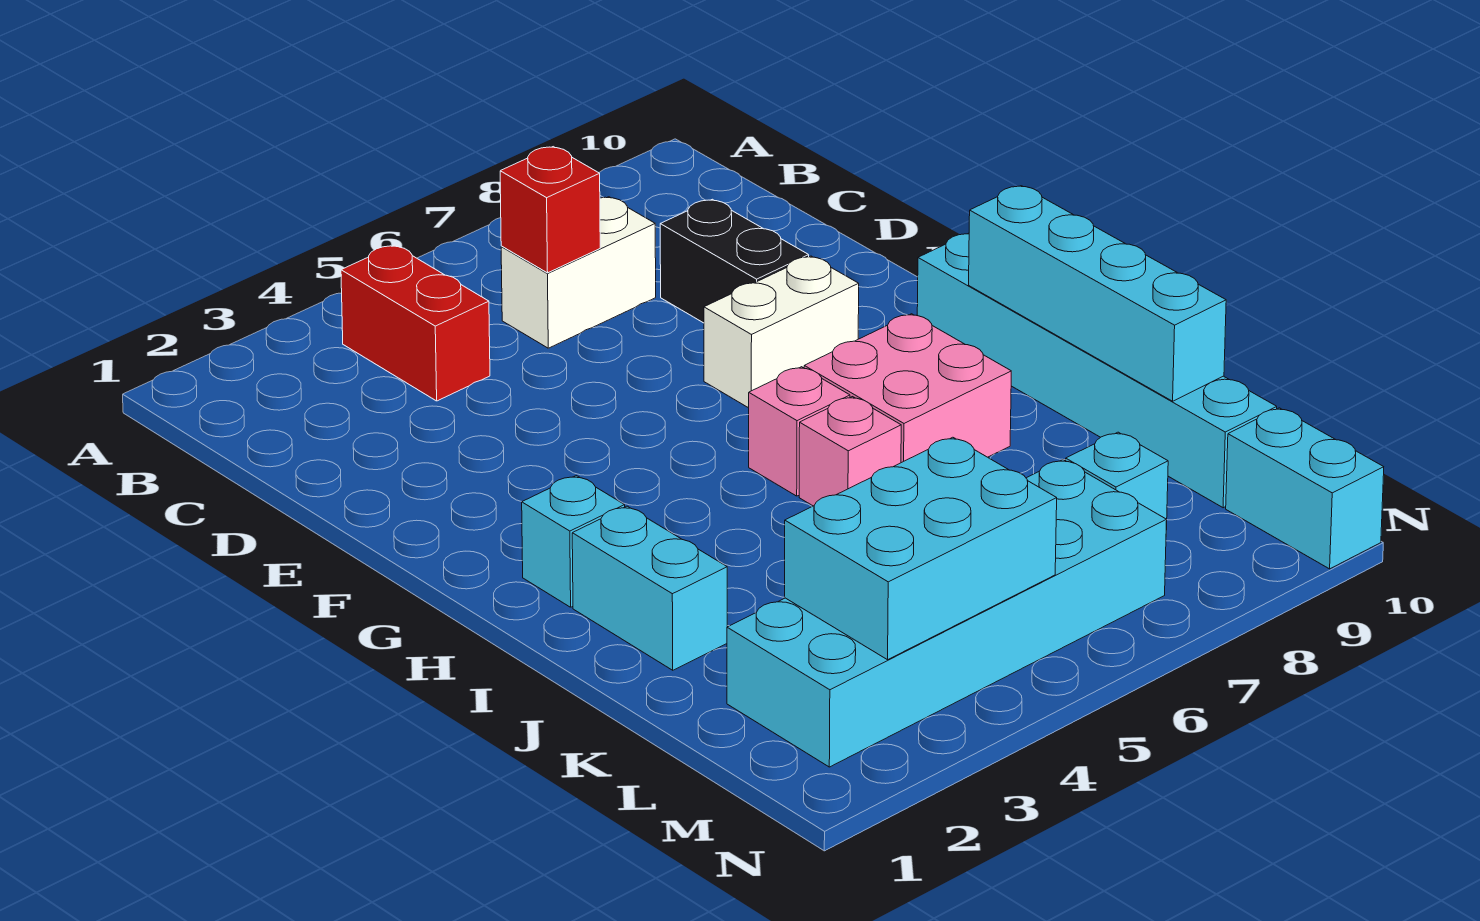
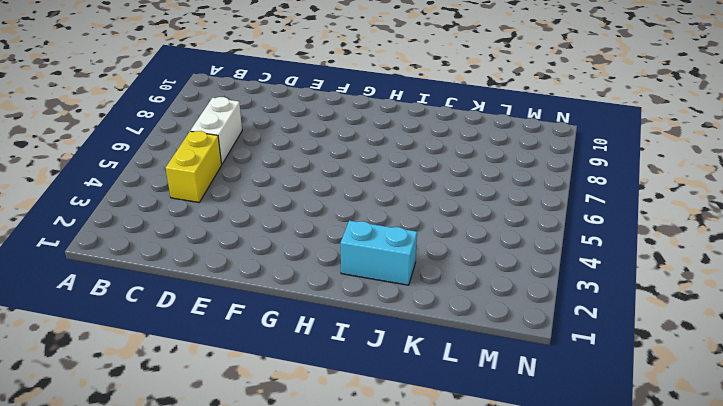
yellow 1x2 brick [166,131,222,202] -> red 1x2 brick [341,245,490,401]
none -> black 1x2 brick [660,199,809,323]
none -> white 1x2 brick [704,256,859,408]
none -> cyan 1x6 brick [917,233,1277,508]

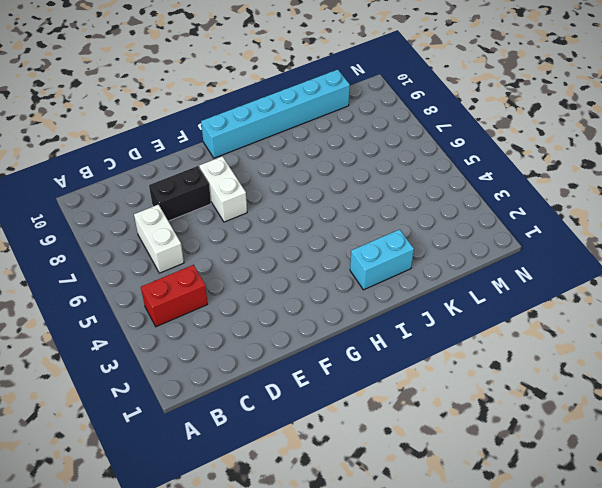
none -> cyan 1x1 brick [522,476,625,607]
none -> pink 1x1 brick [749,367,850,496]
none -> pink 2x2 brick [804,314,1011,463]

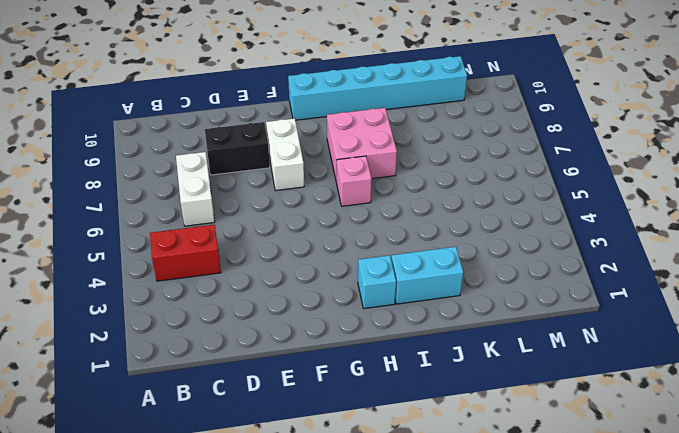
none -> pink 1x1 brick [799,397,901,506]
none -> cyan 2x6 brick [727,460,1167,767]
none -> cyan 1x1 brick [1066,432,1168,530]

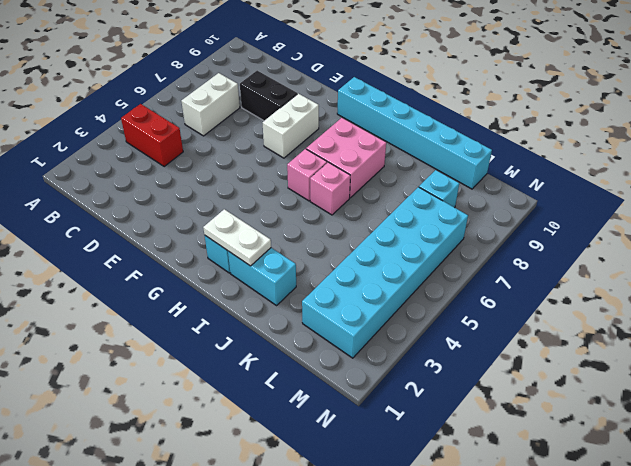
white 1x2 plate [203,209,271,266] -> none
none -> cyan 1x2 brick [1226,408,1384,569]
none -> red 1x1 brick [500,147,600,273]
none -> cyan 1x4 brick [969,186,1226,401]

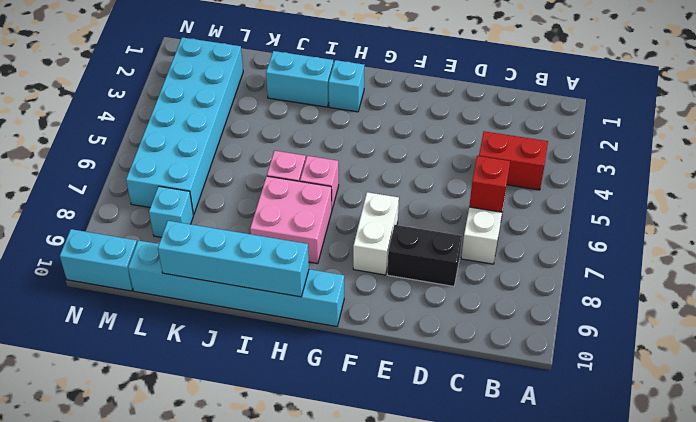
none -> cyan 2x3 brick [785,437,1057,660]

